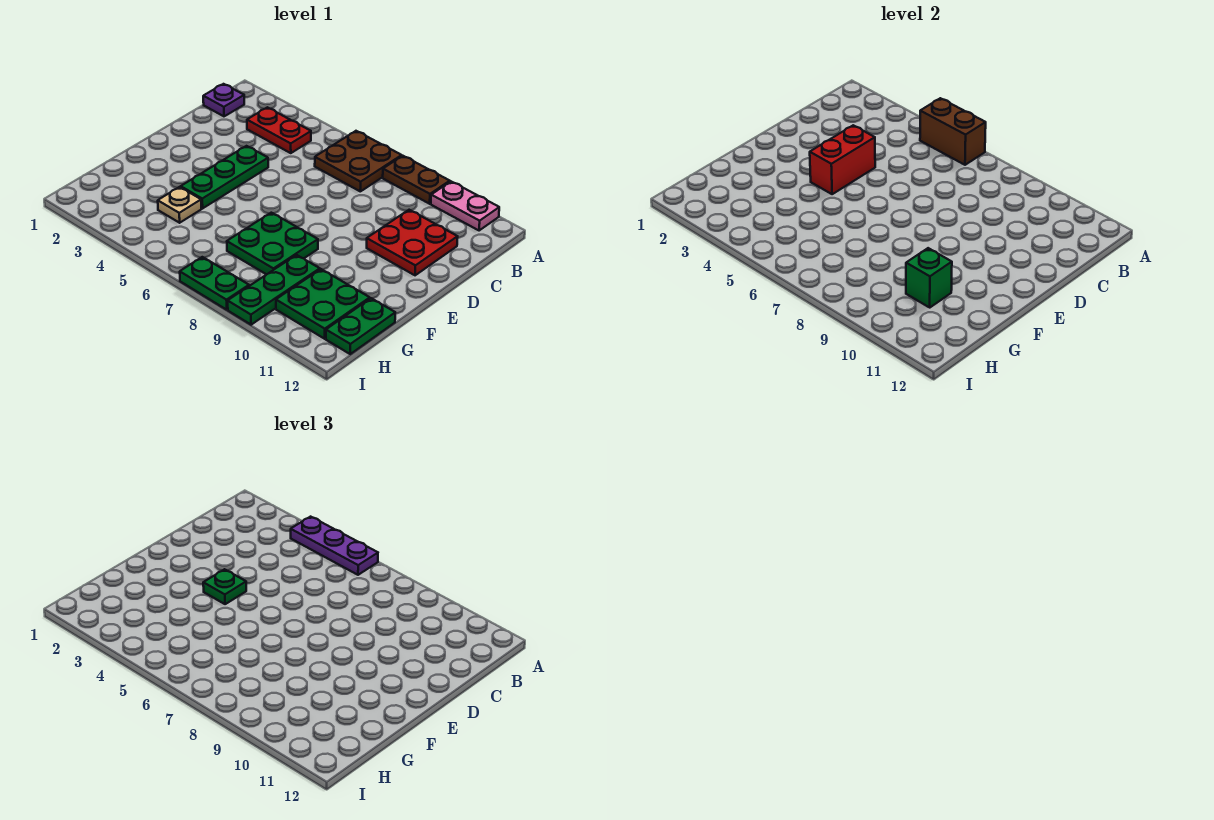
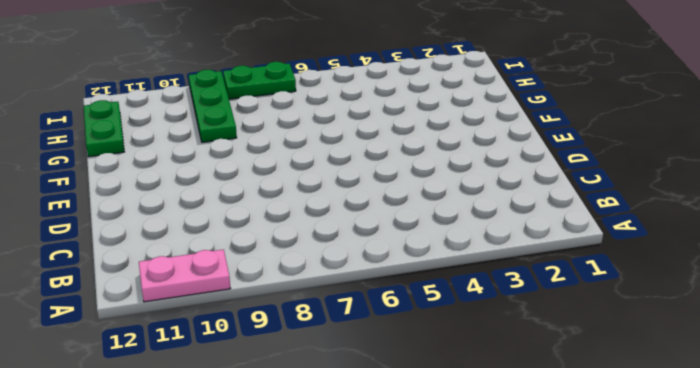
none -> brown 2x2 plate [315,131,402,191]
none -> brown 1x2 plate [383,156,450,204]
none -> purple 1x1 plate [203,84,244,116]

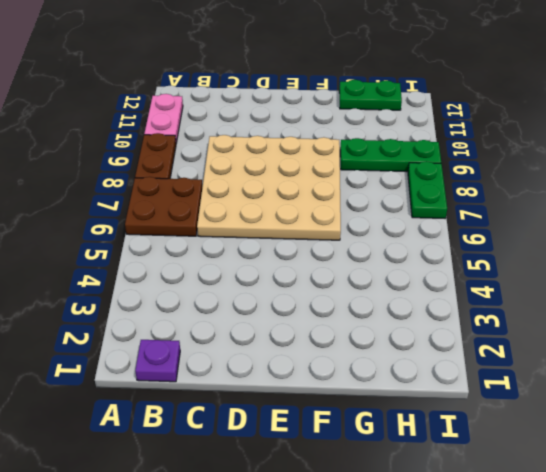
tan 4x4 plate [197,135,341,240] -> green 2x2 plate [227,213,318,274]
none -> red 1x2 plate [247,107,311,153]
none -> red 2x2 plate [367,210,458,275]
none -> green 1x3 plate [181,146,268,208]

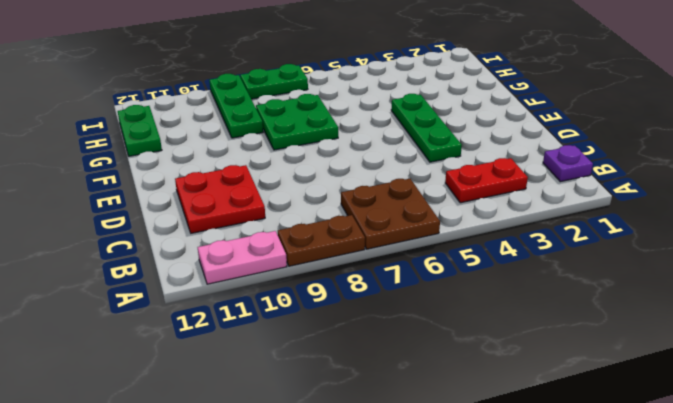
none -> tan 1x1 plate [158,187,202,223]
none -> green 2x2 plate [276,269,370,339]
none -> brown 1x2 brick [920,98,986,165]

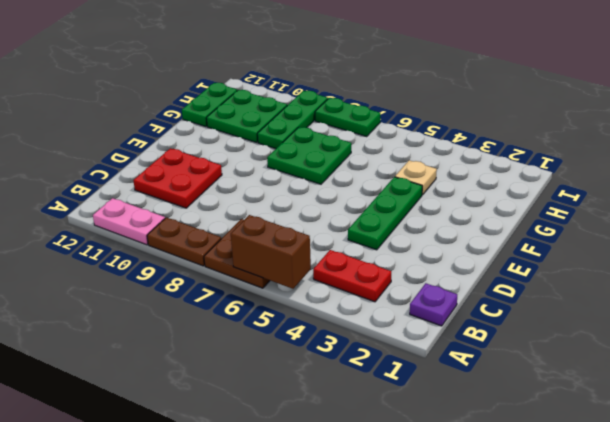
none -> red 1x2 brick [810,125,875,194]
none -> green 1x1 brick [906,248,952,307]
none -> purple 1x3 plate [291,517,378,575]

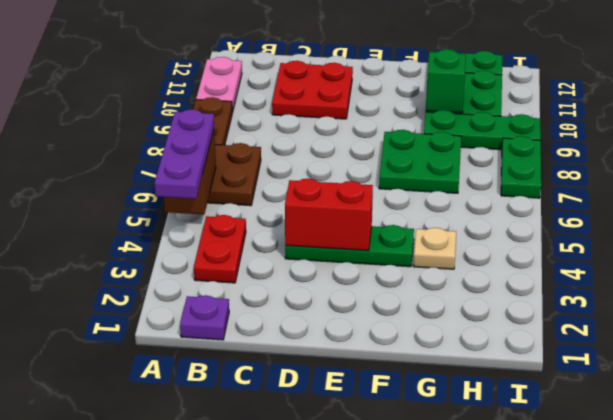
none -> green 1x1 plate [203,569,246,604]

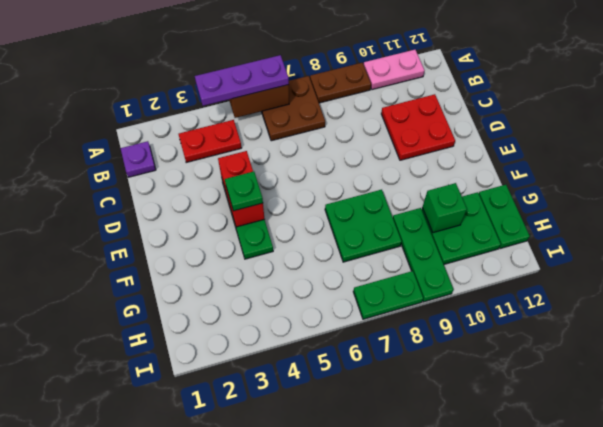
none -> tan 1x1 plate [158,187,202,223]

